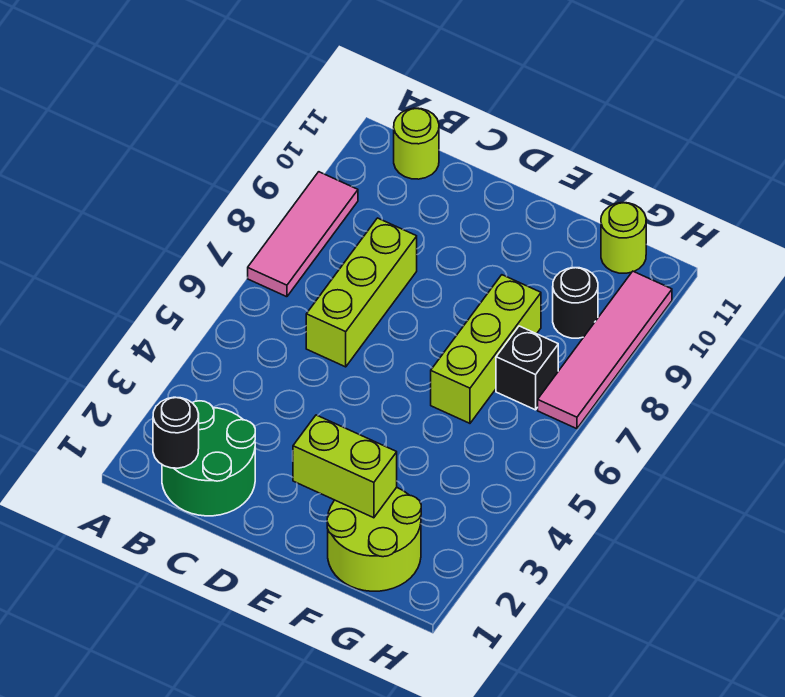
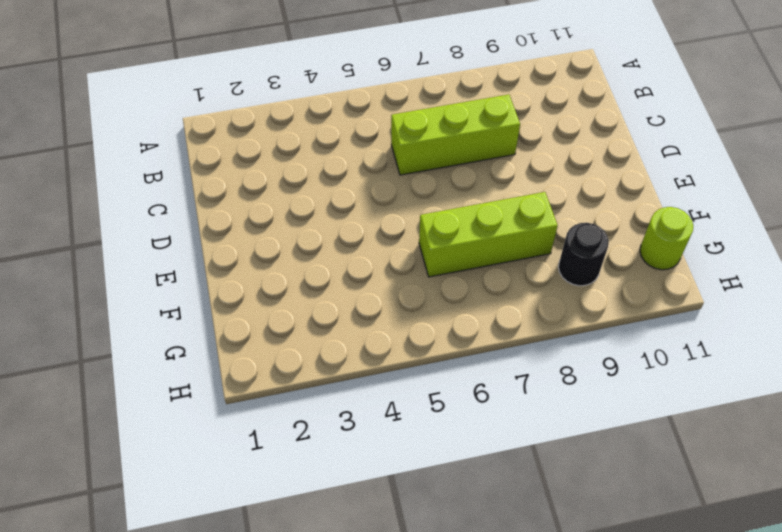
none -> pink 1x3 tile [248,172,358,297]
none -> green 2x2 round brick [162,401,255,516]
none -> lime 1x1 round brick [394,108,439,179]

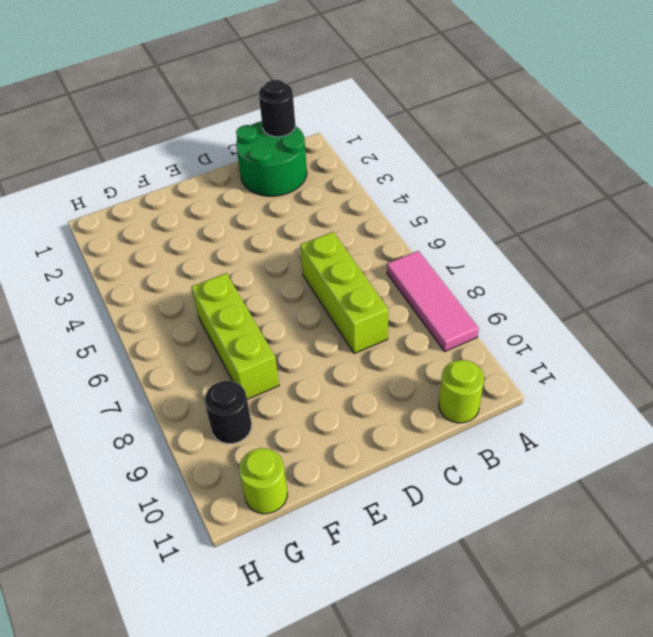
none -> lime 2x2 round brick [327,487,421,591]
none -> black 1x1 brick [496,326,558,410]
none -> pink 1x4 tile [538,271,672,429]

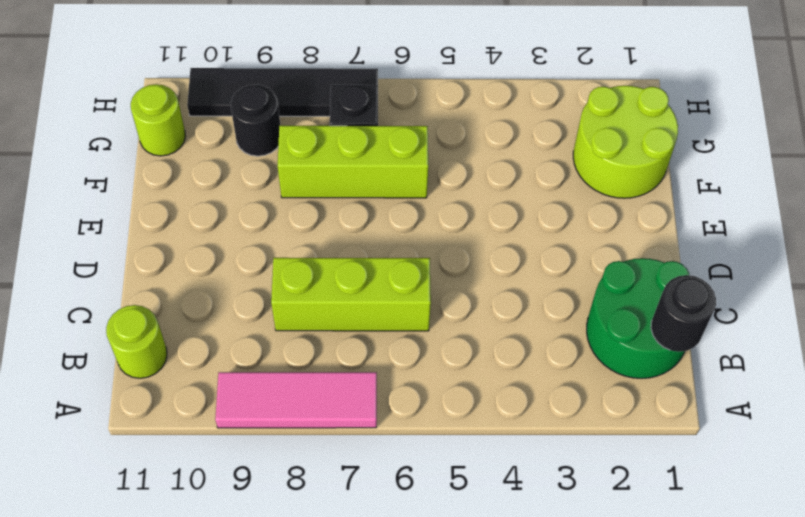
black 1x4 tile [187,68,378,116] -> pink 1x4 tile [538,271,672,429]
none -> lime 1x2 brick [293,415,397,518]

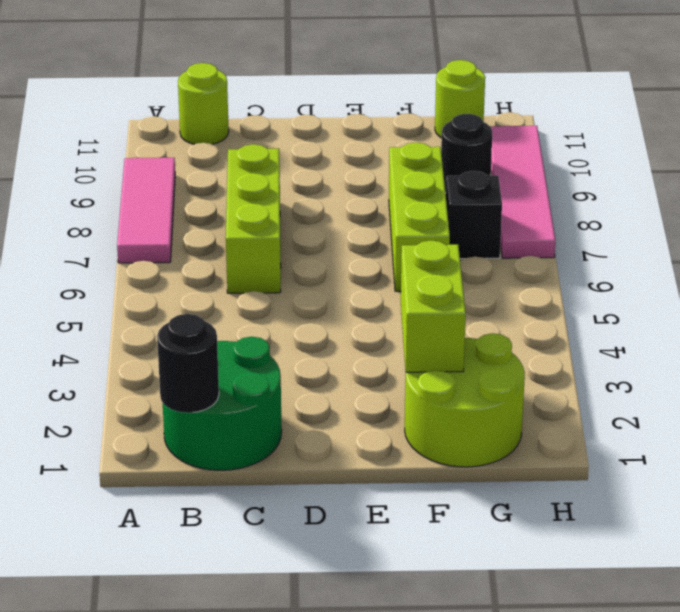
lime 1x2 brick [401,241,466,372] -> lime 1x2 brick turned to [293,415,397,518]

